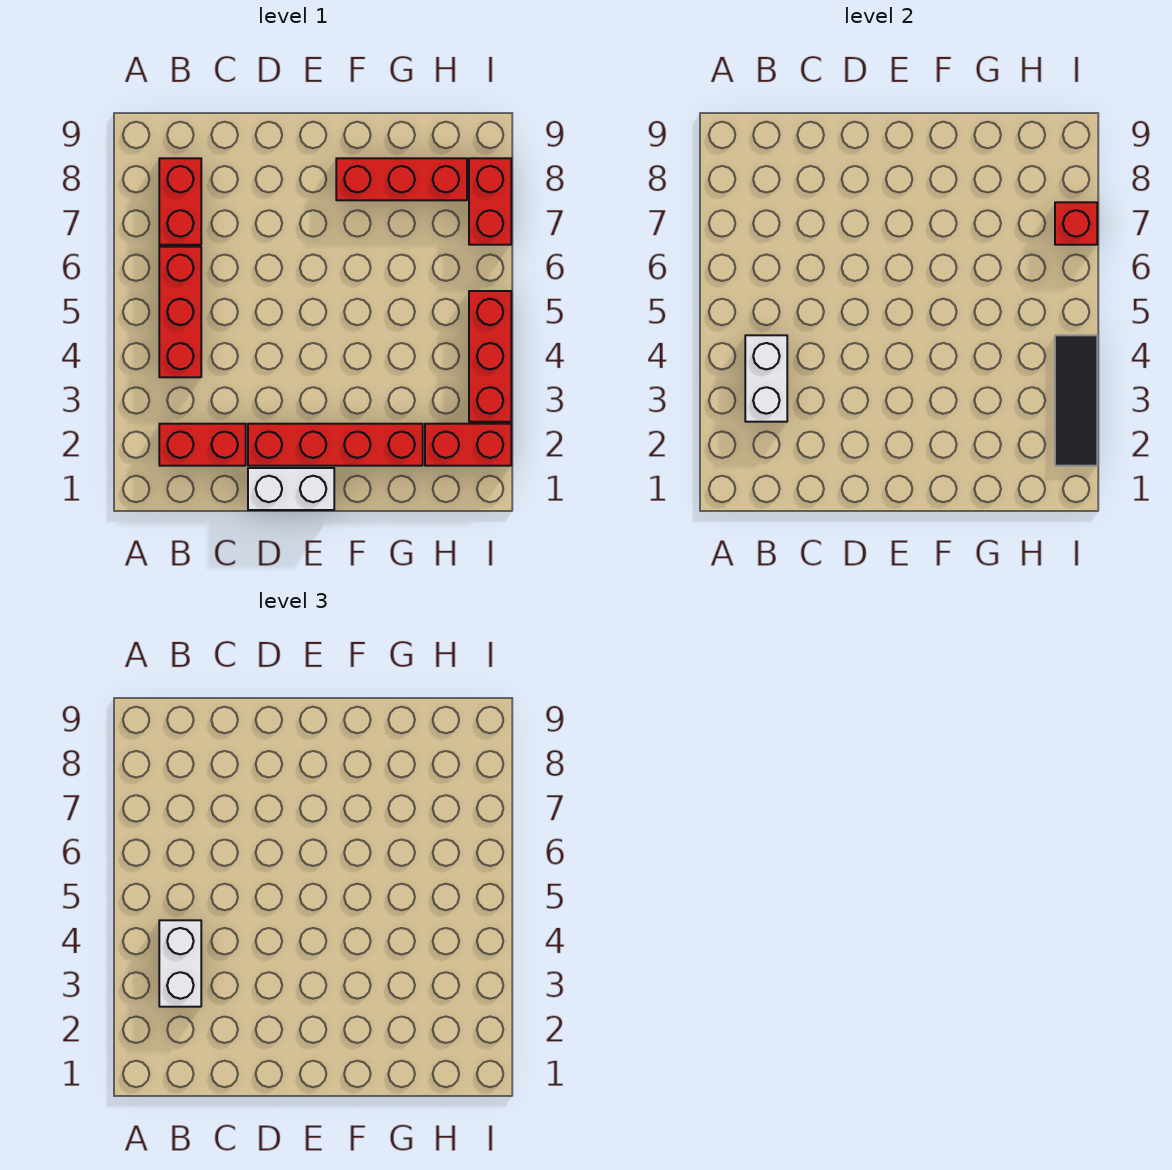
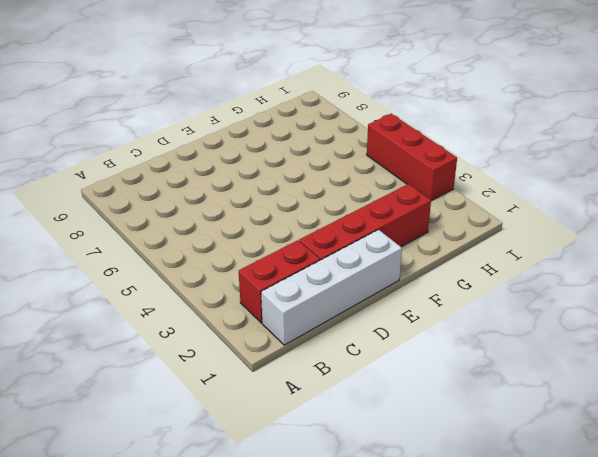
white 1x4 brick [261,230,402,345] -> white 1x2 brick [248,468,334,510]
none -> red 1x3 brick [159,247,201,377]
none -> red 1x2 brick [159,158,201,245]
none -> red 1x3 brick [336,158,467,200]

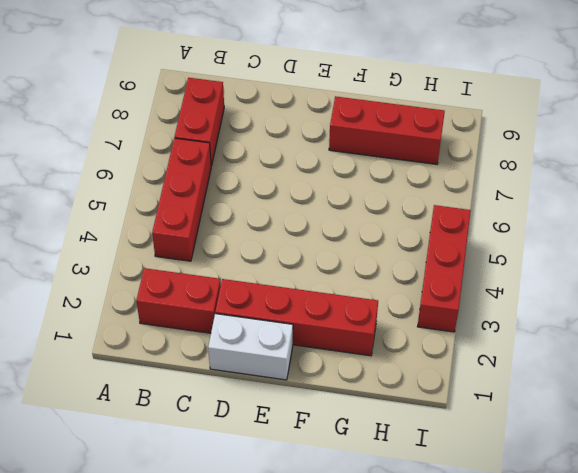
none -> red 1x2 brick [425,424,511,466]
none -> red 1x2 brick [469,158,511,245]
none -> white 1x2 brick [745,335,787,422]

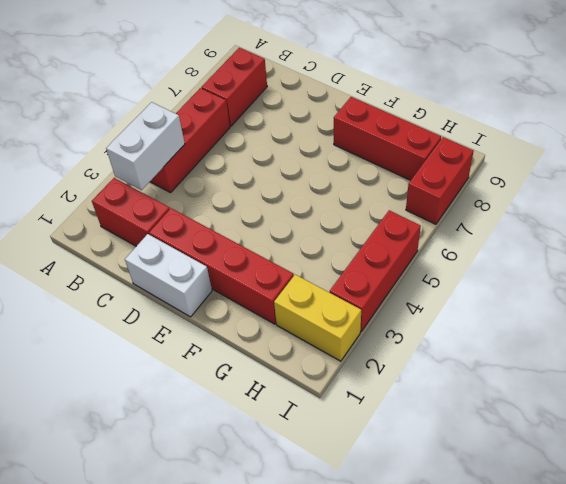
yellow 1x2 brick [274,275,361,361] -> red 1x2 brick [425,424,511,466]
none -> black 1x3 tile [1055,335,1097,466]
none -> red 1x1 brick [1055,202,1097,245]
none -> white 1x2 brick [159,920,201,1007]

